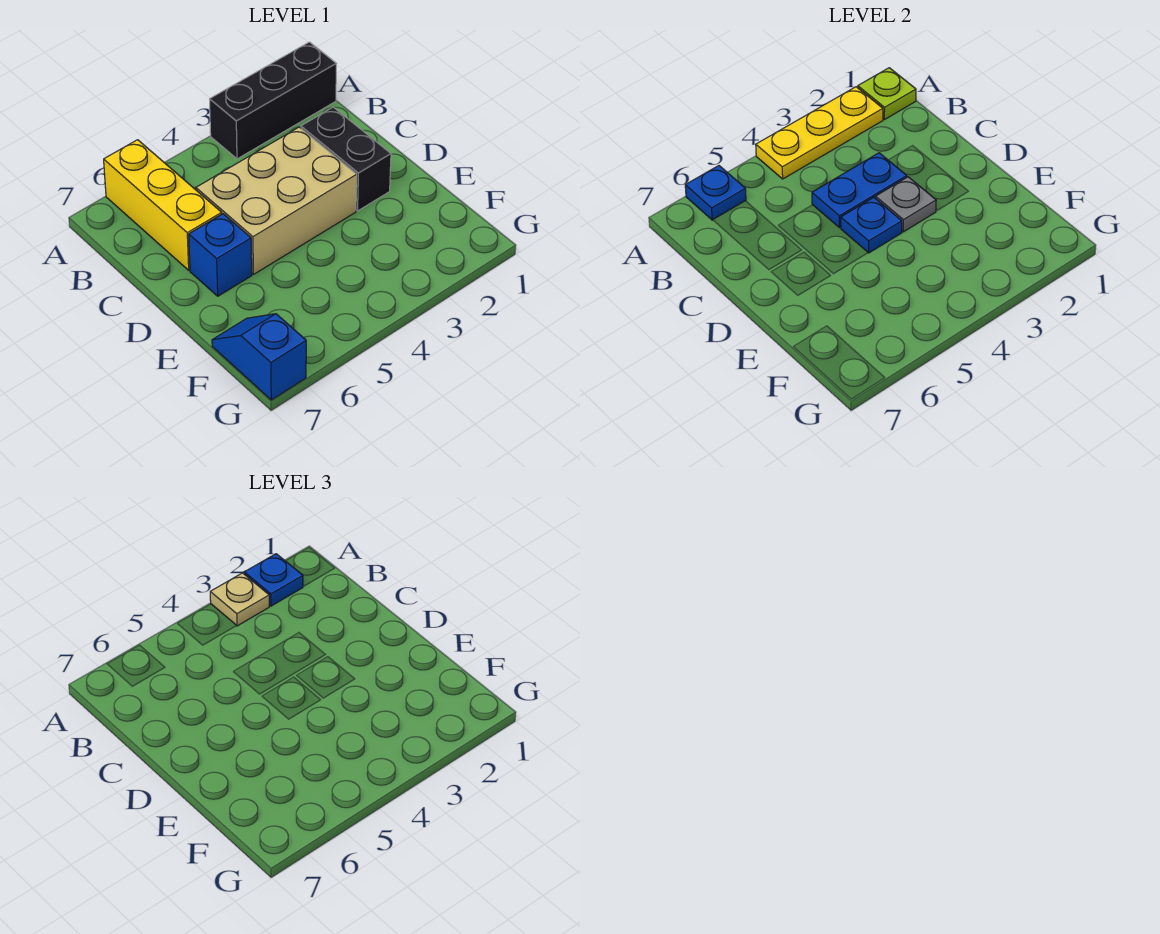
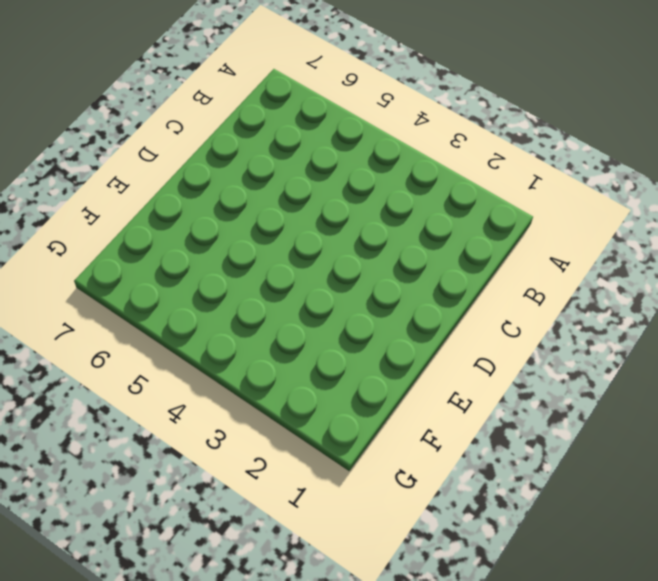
none -> black 1x3 brick [210,42,336,159]
none -> yellow 1x3 brick [104,140,222,270]
none -> black 1x2 brick [301,107,391,211]

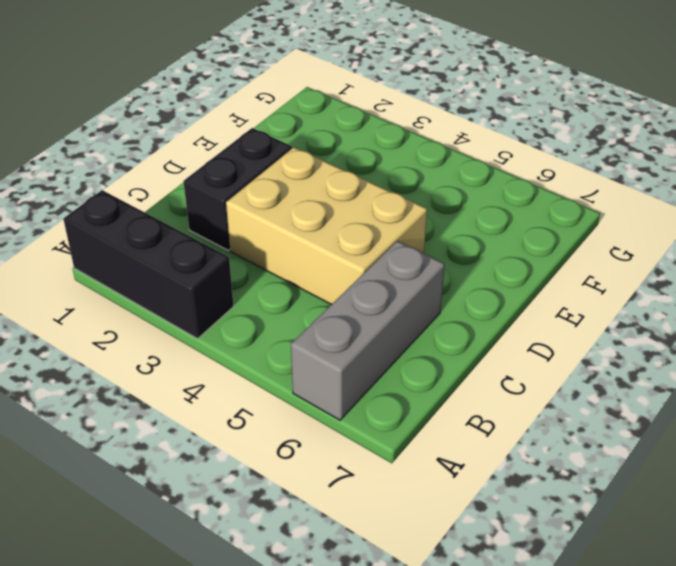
grey 1x3 brick [291,241,445,420] -> yellow 1x3 brick [104,140,222,270]
none -> blue 1x1 brick [189,214,252,296]
none -> blue 1x2 slope [212,314,306,400]
none -> lime 1x1 plate [858,68,916,119]

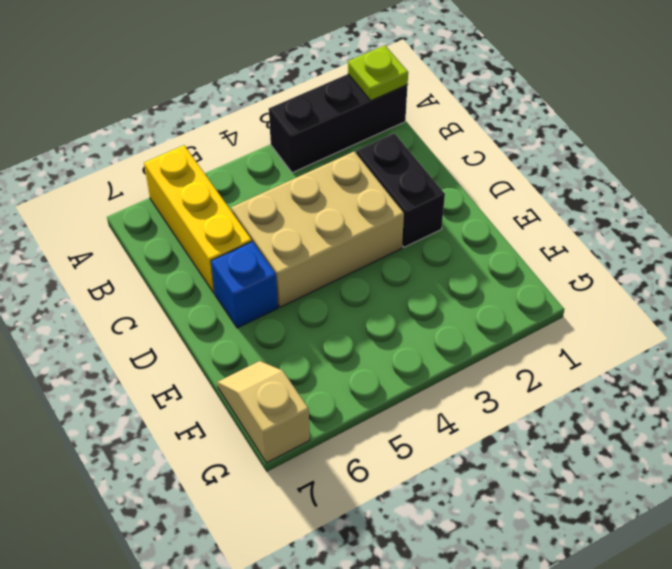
tan 1x2 slope [217,361,310,463] -> blue 1x2 slope [212,314,306,400]
none -> yellow 1x3 plate [756,87,883,179]
none -> blue 1x1 plate [685,166,746,220]
none -> blue 1x2 plate [812,153,907,228]

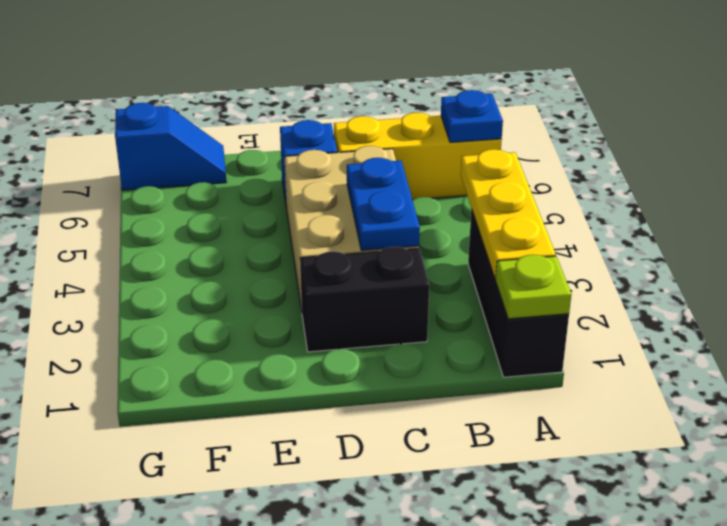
none -> grey 1x1 plate [875,177,936,232]
none -> blue 1x1 plate [841,197,902,253]
none -> blue 1x1 plate [244,554,303,606]

